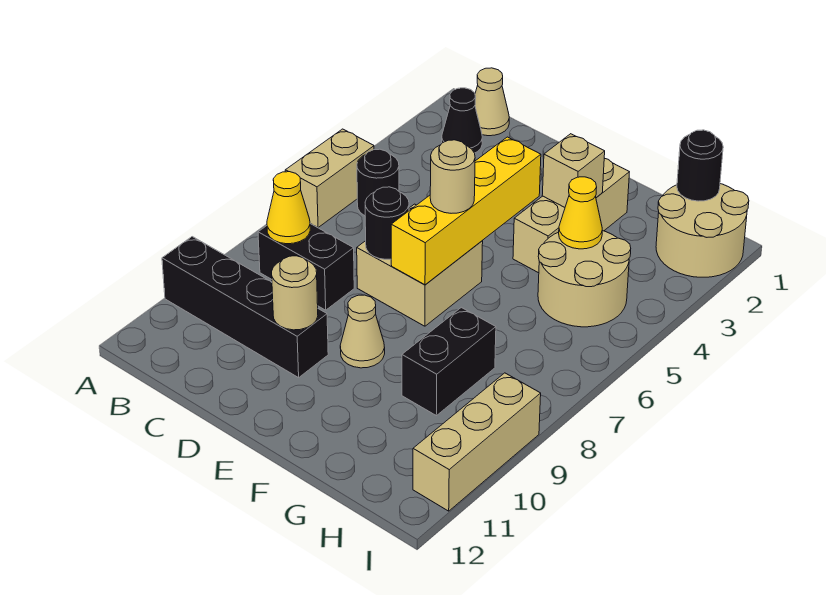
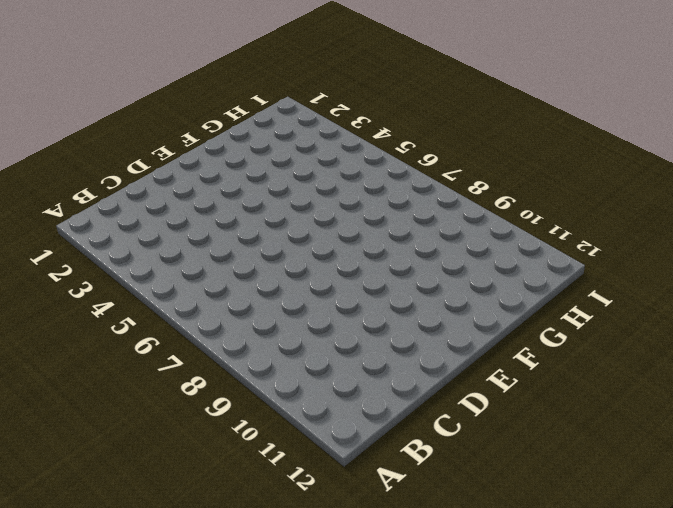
none -> tan 1x2 brick [285,129,374,228]
none -> black 1x4 brick [162,237,328,378]
none -> tan 1x1 cone [475,68,509,136]

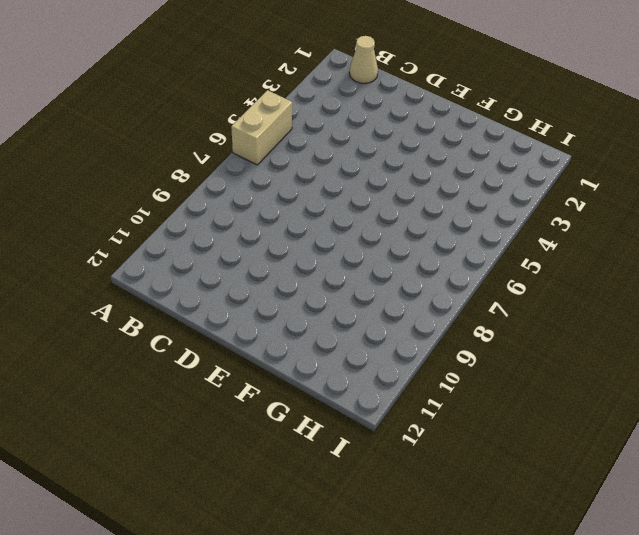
none -> black 1x4 brick [162,237,328,378]
none -> black 1x1 cone [442,88,482,153]
none -> black 1x1 round brick [357,149,399,216]

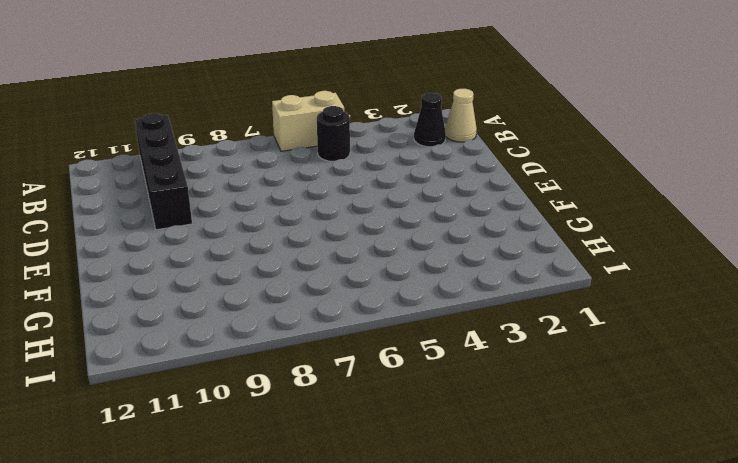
none -> black 1x2 brick [258,224,354,310]
none -> tan 2x2 brick [357,204,483,326]
none -> tan 1x1 cone [340,295,385,368]

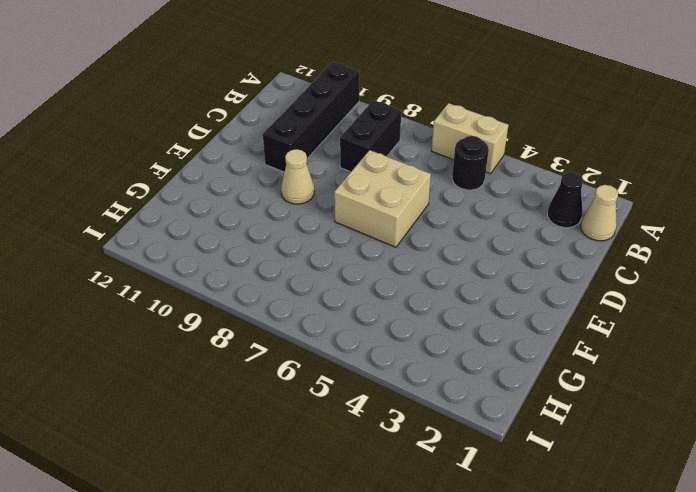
none -> tan 1x3 brick [513,158,629,273]
none -> tan 2x2 round brick [538,231,631,327]
none -> black 1x2 brick [402,307,496,416]

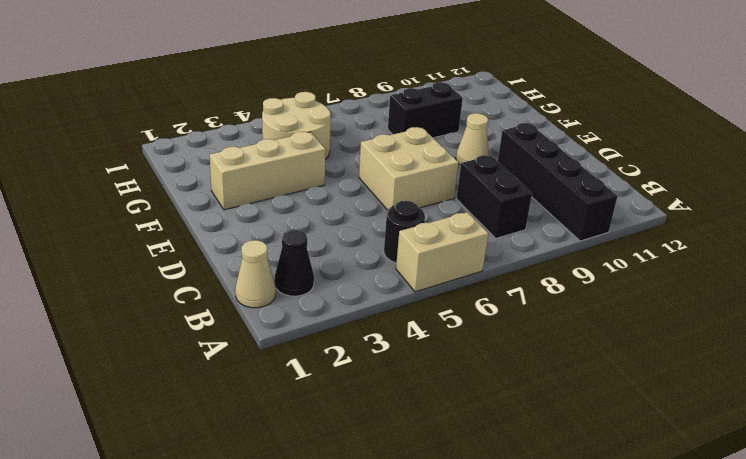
none -> tan 2x2 round brick [656,184,749,277]
none -> tan 1x3 brick [413,373,541,511]
none -> yellow 1x1 cone [267,172,310,244]

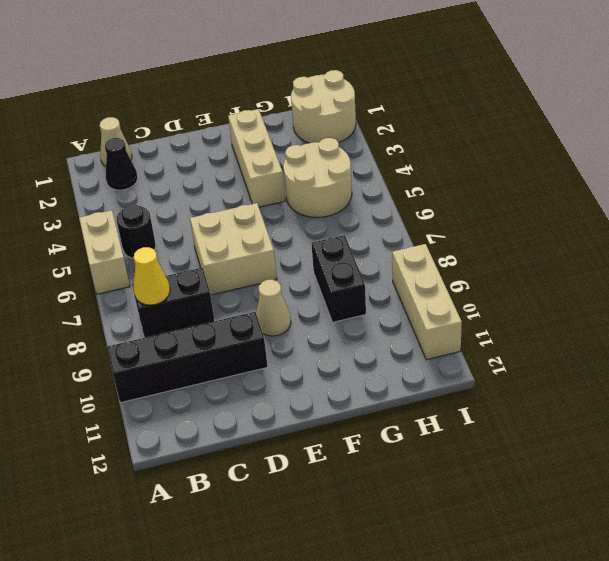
none -> black 1x1 round brick [365,187,409,259]
none -> tan 1x1 round brick [272,256,318,330]
none -> yellow 1x4 brick [391,137,541,285]

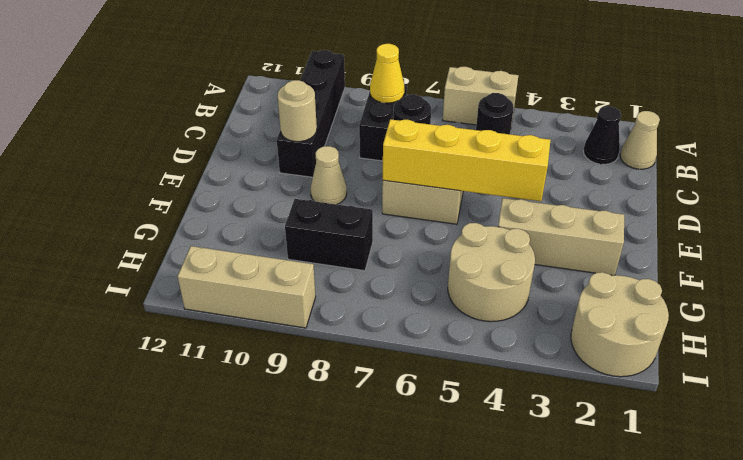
none -> tan 1x1 brick [542,134,605,207]
none -> yellow 1x1 cone [559,177,602,249]
none -> black 1x1 round brick [677,130,723,201]

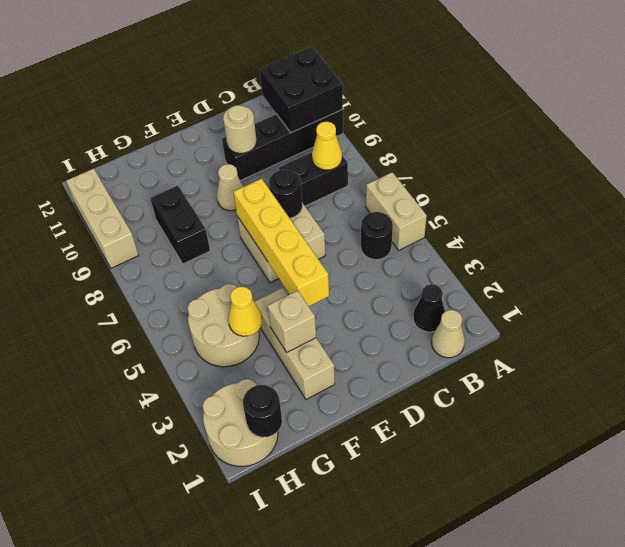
black 2x2 brick [259,46,343,133] -> none
none -> tan 1x1 round brick [430,140,475,213]

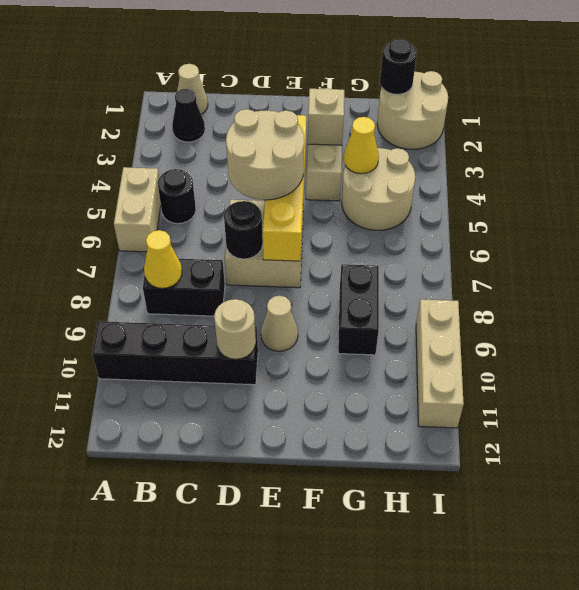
tan 2x2 round brick [226,109,304,200] -> tan 1x1 round brick [430,140,475,213]

